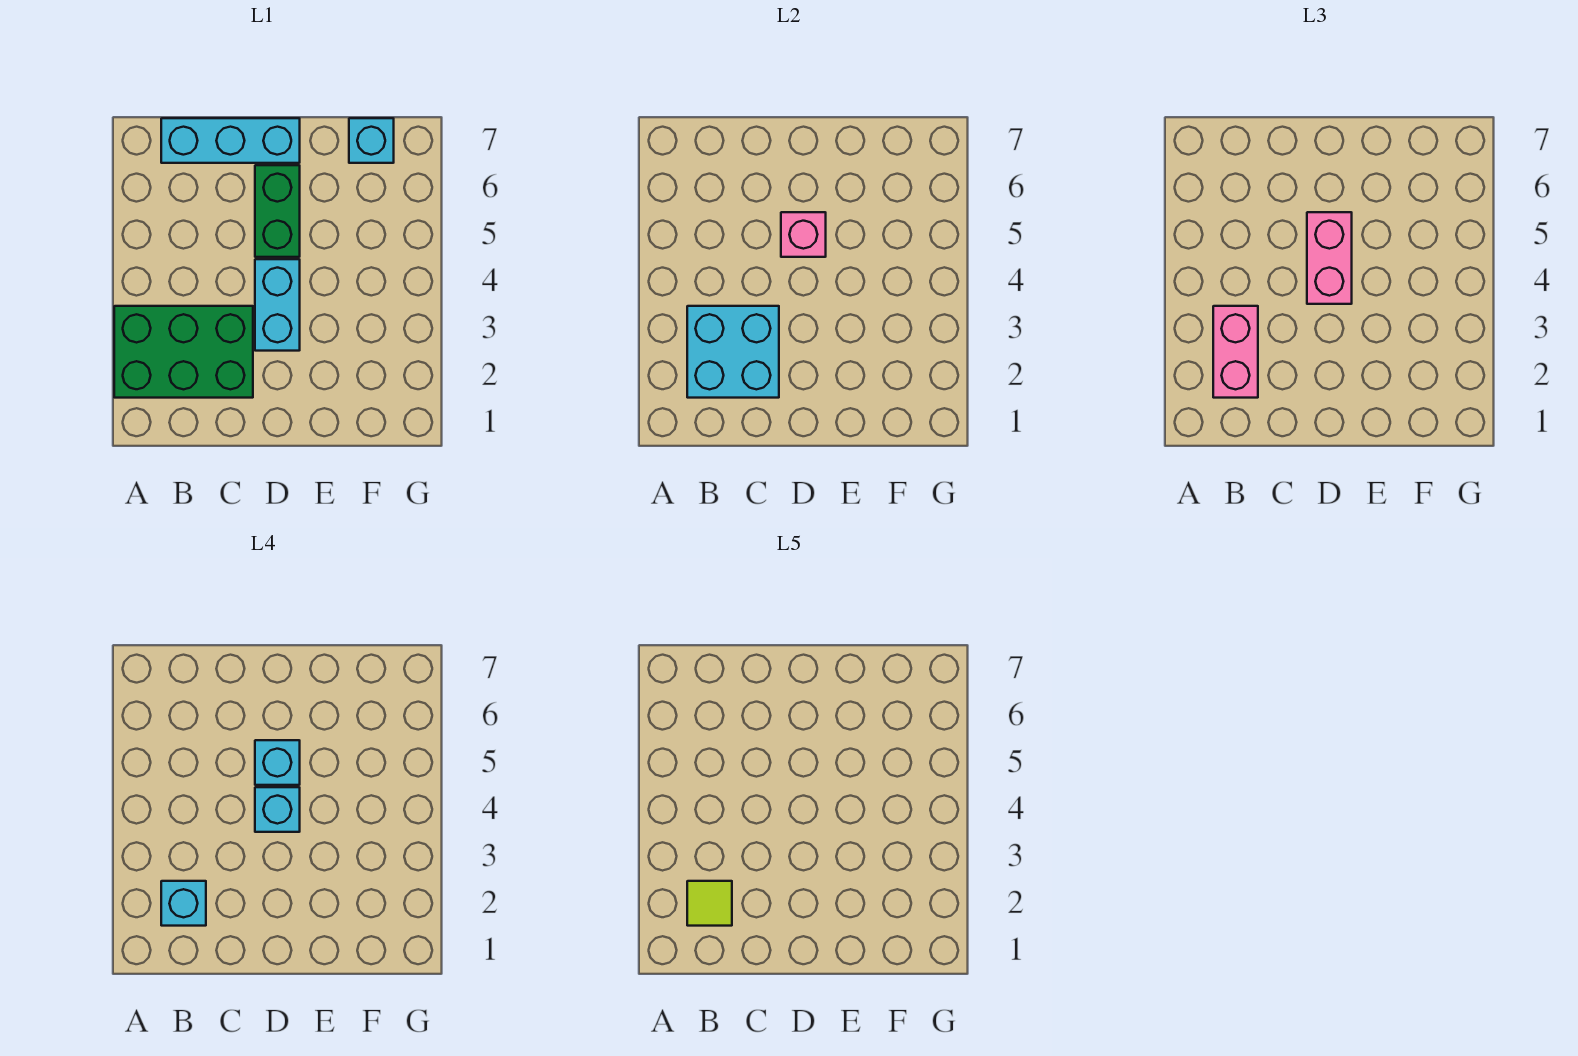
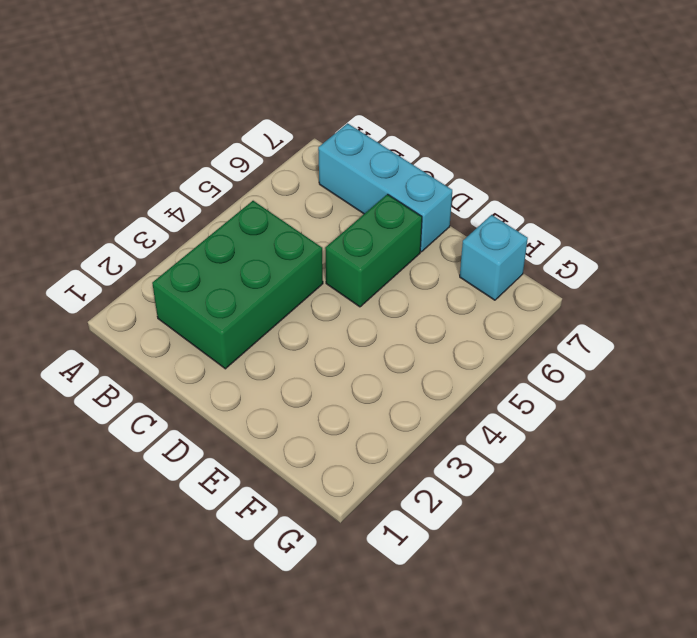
green 2x3 brick [152,201,323,369] -> green 2x3 brick turned to [114,306,253,398]
none -> cyan 1x2 brick [255,259,300,351]
none -> cyan 2x2 brick [687,306,779,398]
none -> pink 1x1 brick [781,212,826,257]

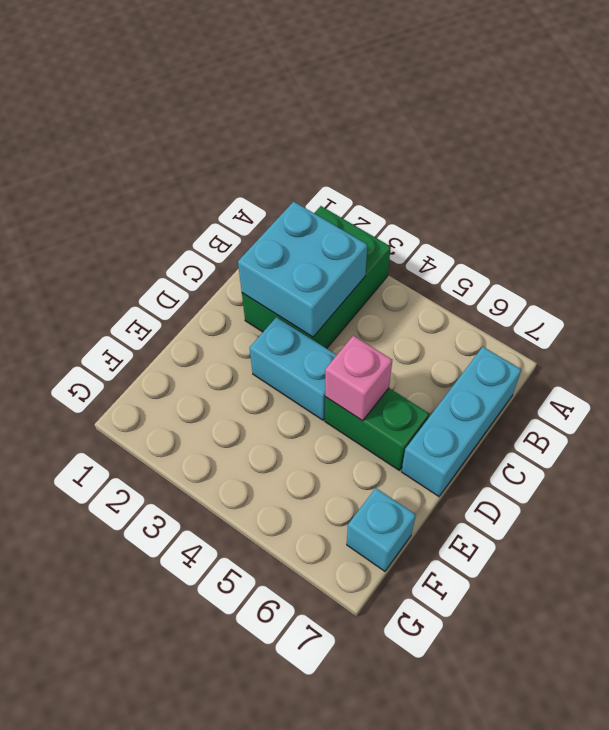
none -> pink 1x2 brick [1213,306,1258,398]
none -> pink 1x2 brick [1307,212,1352,304]
none -> cyan 1x1 brick [161,881,206,926]

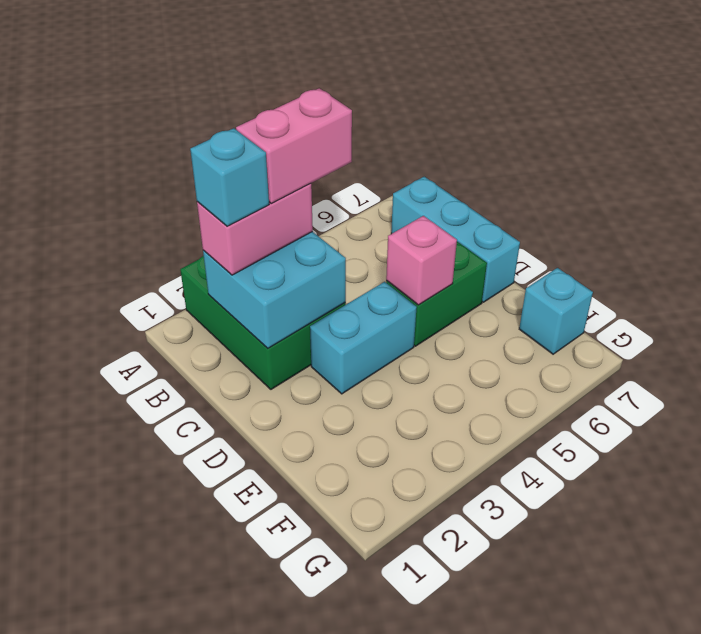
pink 1x2 brick [236,88,352,203] -> pink 1x2 brick moved to [1307,212,1352,304]
none -> cyan 1x1 brick [255,787,300,832]
none -> cyan 1x1 brick [255,740,300,785]
none -> lime 1x1 tile [687,881,732,926]

